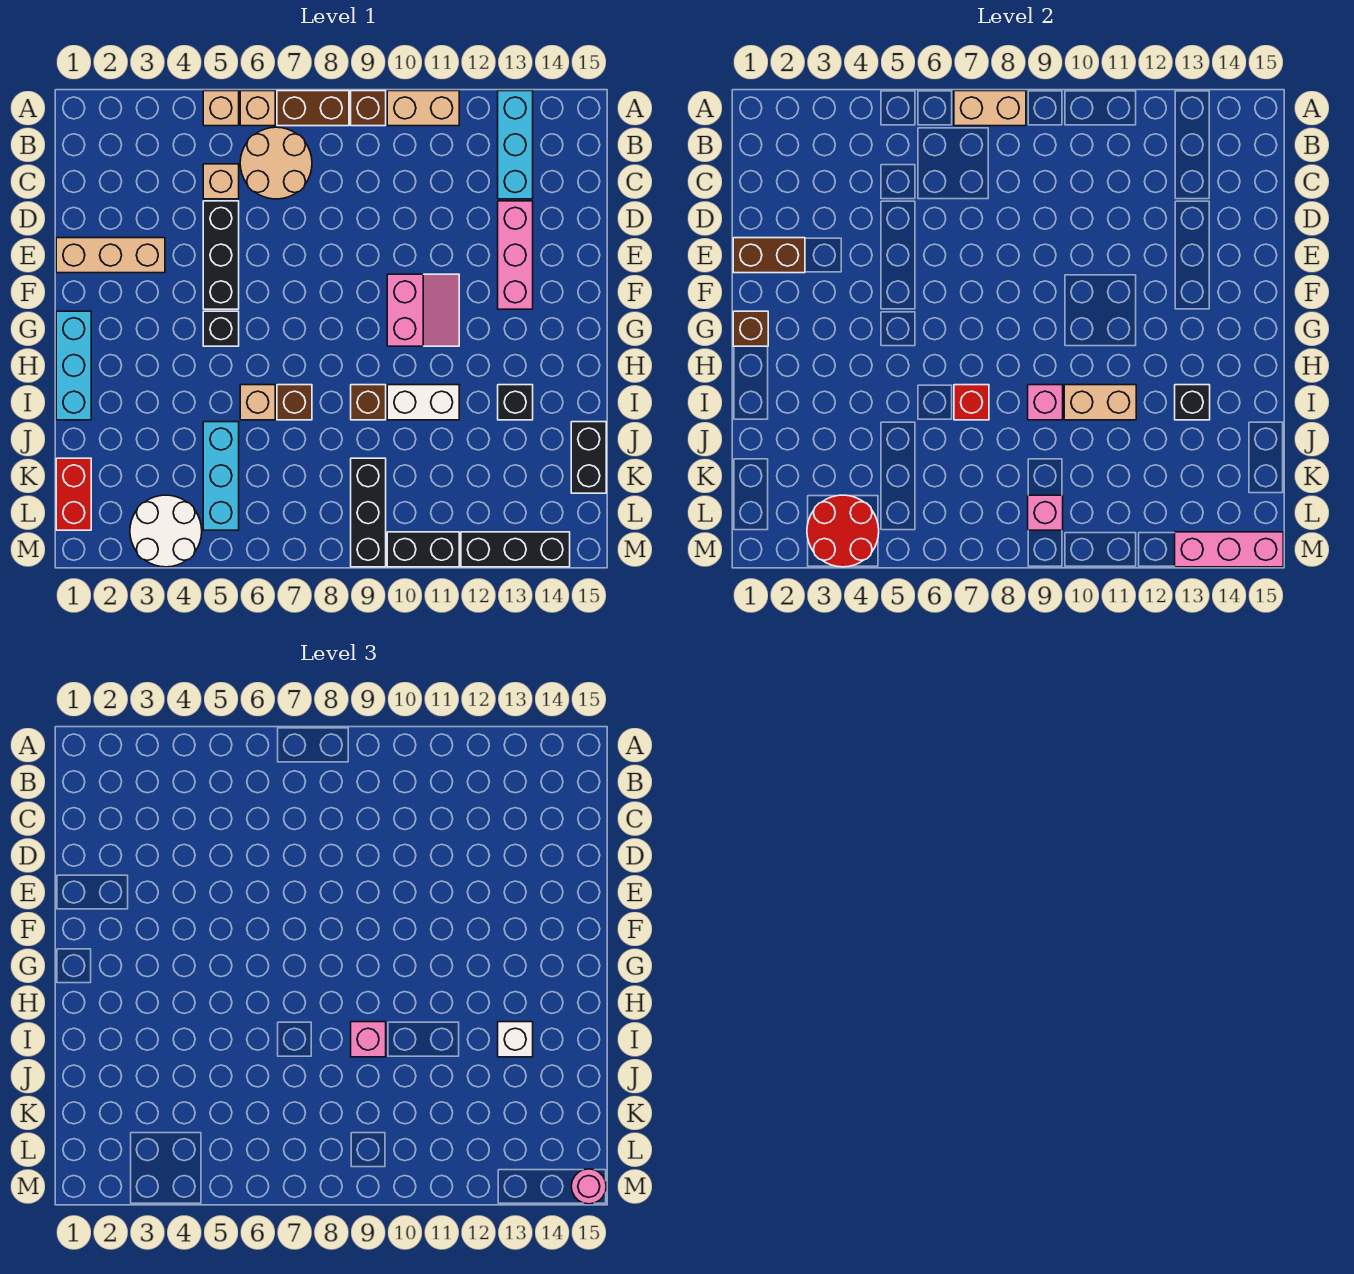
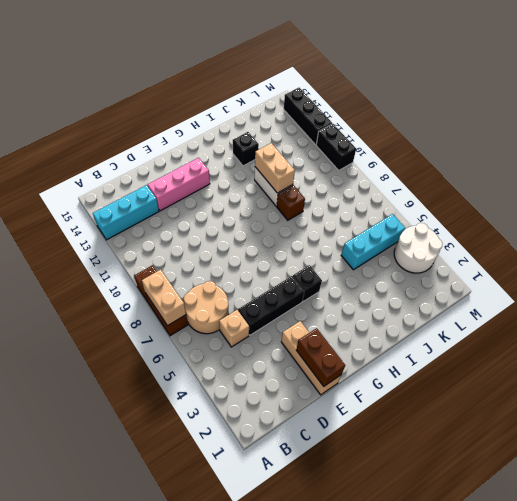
none -> tan 1x1 brick [203,91,239,126]
none -> tan 1x1 brick [240,91,275,126]
none -> tan 1x2 brick [387,91,459,126]
none -> pink 2x2 slope [387,274,459,346]

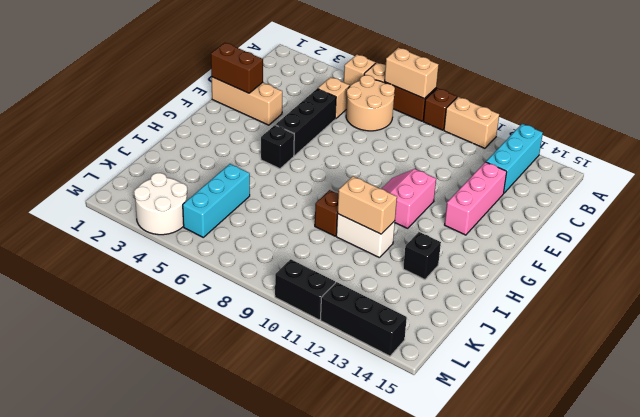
pink 2x2 slope [381,169,436,228] -> pink 2x2 slope turned to [387,274,459,346]
none -> cyan 1x3 brick [56,311,91,420]
none -> tan 1x1 brick [240,385,275,420]
none -> brown 1x1 brick [277,385,312,420]
none -> black 1x2 brick [571,422,606,493]

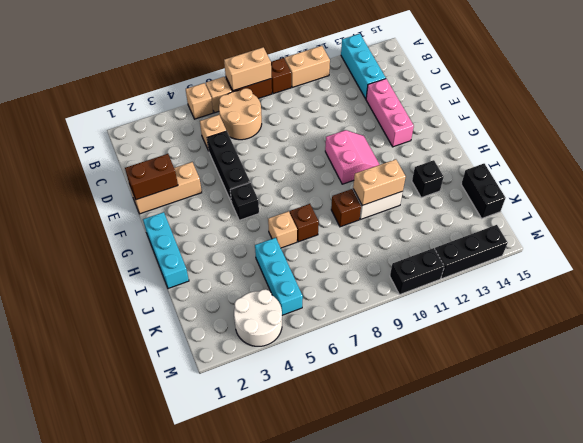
none -> red 1x2 brick [56,458,91,530]
none -> black 1x3 brick [351,458,386,567]
none -> brown 1x1 brick [733,311,768,346]
none -> red 1x1 brick [954,385,989,420]

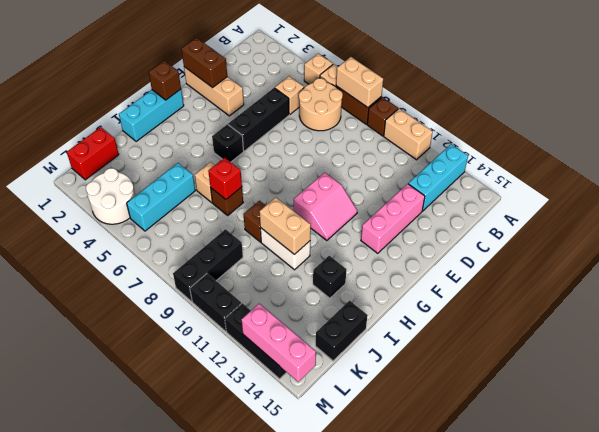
none -> pink 1x1 brick [1028,385,1063,420]
none -> black 1x1 brick [1175,385,1210,420]
none -> red 2x2 round brick [807,495,879,567]
none -> pink 1x1 brick [1028,495,1063,530]

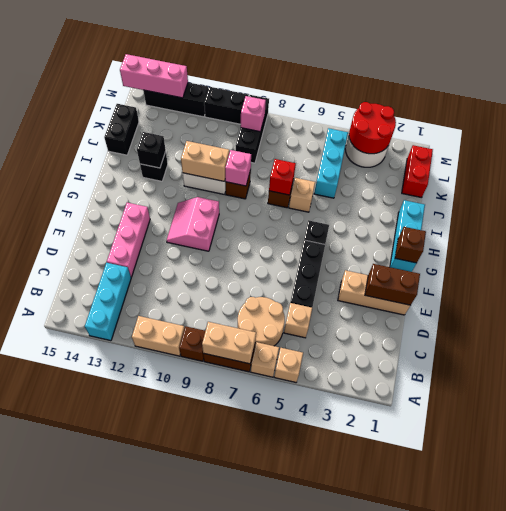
none -> pink 1x1 brick [351,1022,386,1057]
none -> white 1x1 brick [498,1022,533,1057]
none -> pink 1x1 round brick [571,1169,606,1204]

